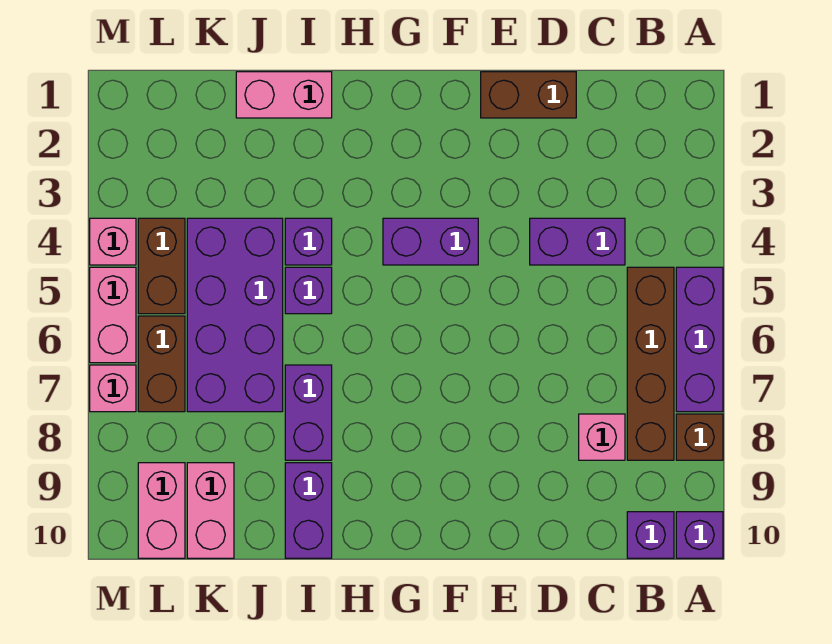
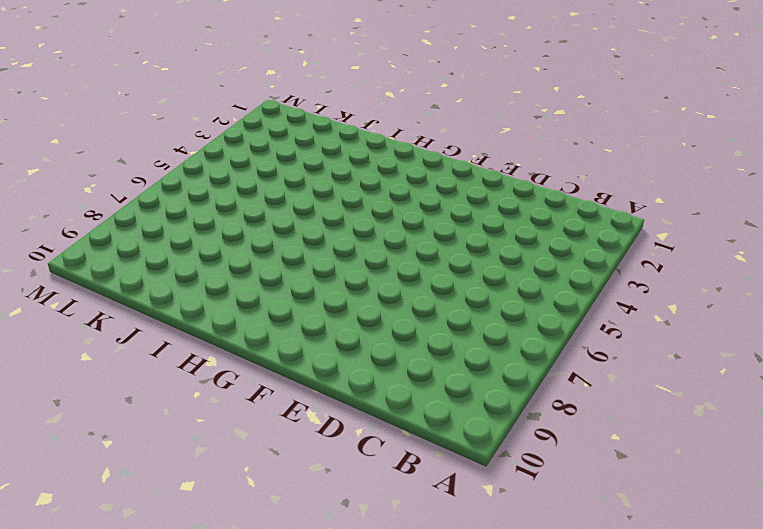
none -> purple 1x3 brick [676,267,723,412]
none -> brown 1x1 brick [676,414,723,460]
none -> purple 1x1 brick [676,512,723,558]

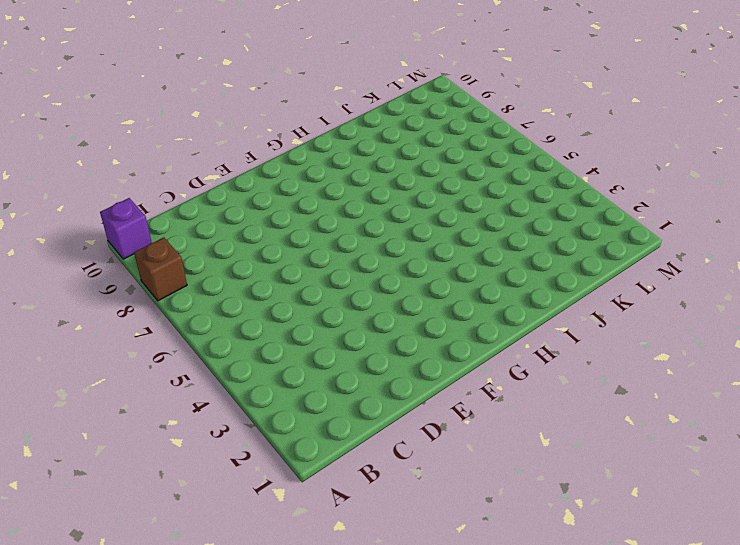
none -> purple 1x3 brick [676,267,723,412]
none -> brown 1x4 brick [627,267,674,460]
none -> purple 1x1 brick [627,512,674,558]

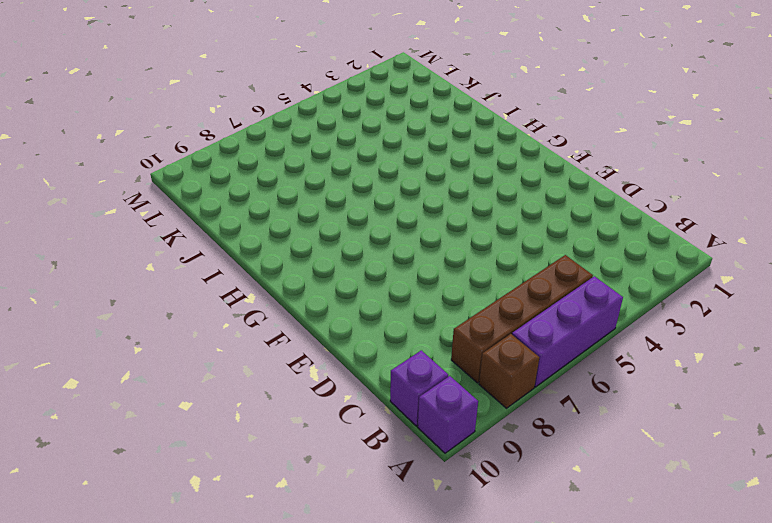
none -> purple 1x2 brick [530,218,625,265]
none -> pink 1x1 brick [579,414,625,460]
none -> brown 1x2 brick [481,72,576,118]

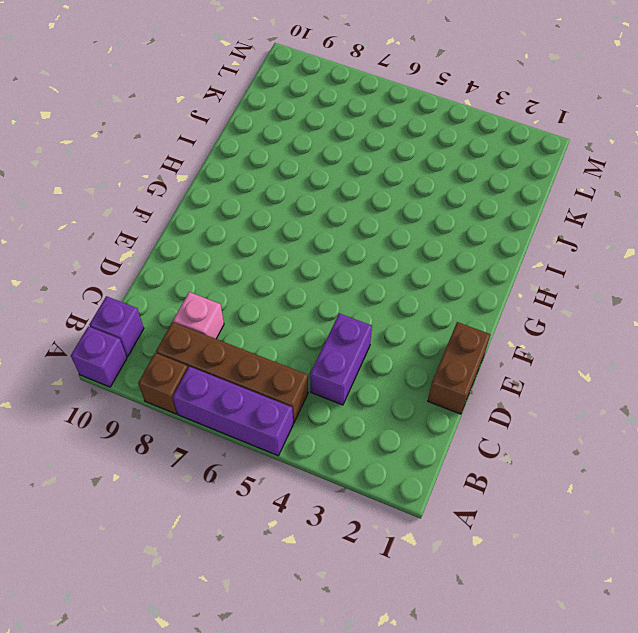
none -> purple 1x2 brick [383,218,478,265]
none -> pink 1x2 brick [236,72,332,118]
none -> purple 1x1 brick [285,218,332,265]

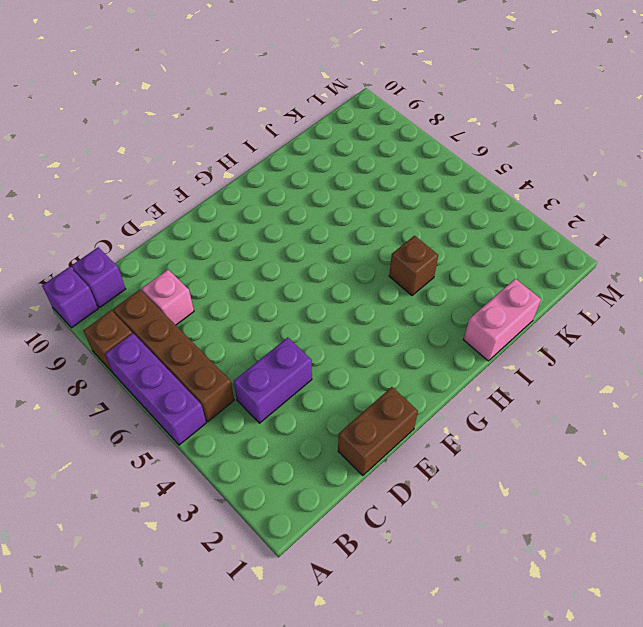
brown 1x1 brick [389,236,438,296] -> purple 1x1 brick [285,218,332,265]
none -> purple 1x2 brick [383,218,478,265]
none -> purple 1x1 brick [285,267,332,314]
none -> purple 1x2 brick [285,365,332,460]

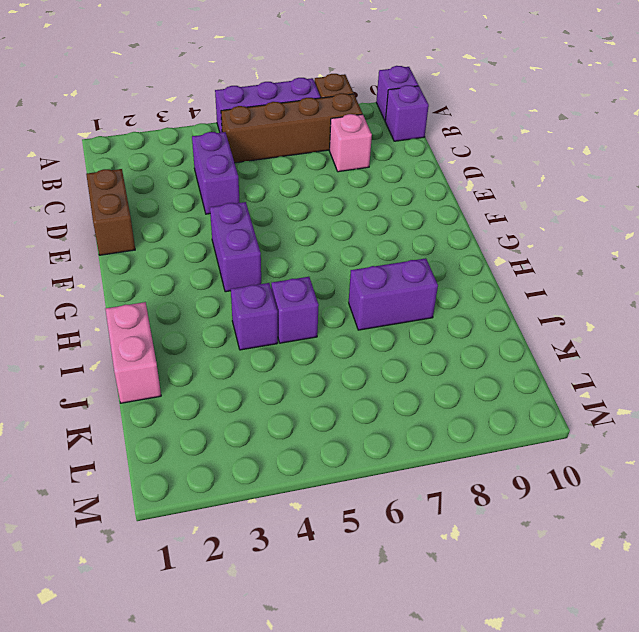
none -> purple 1x2 brick [285,463,332,558]
none -> purple 2x4 brick [187,218,283,412]
none -> pink 1x2 brick [187,463,234,558]

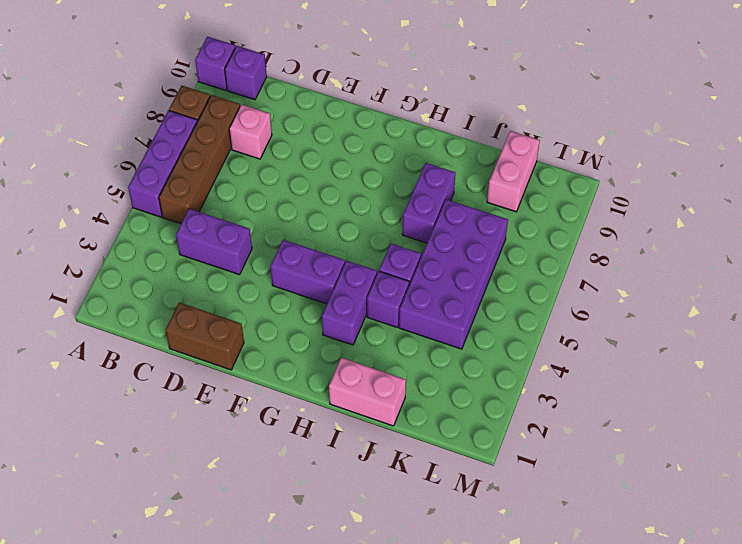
purple 1x2 brick [322,261,377,345] -> purple 1x2 brick moved to [285,463,332,558]
none -> brown 1x2 brick [138,218,185,314]
none -> brown 1x2 brick [138,316,185,412]
none -> pink 1x2 brick [138,463,185,558]

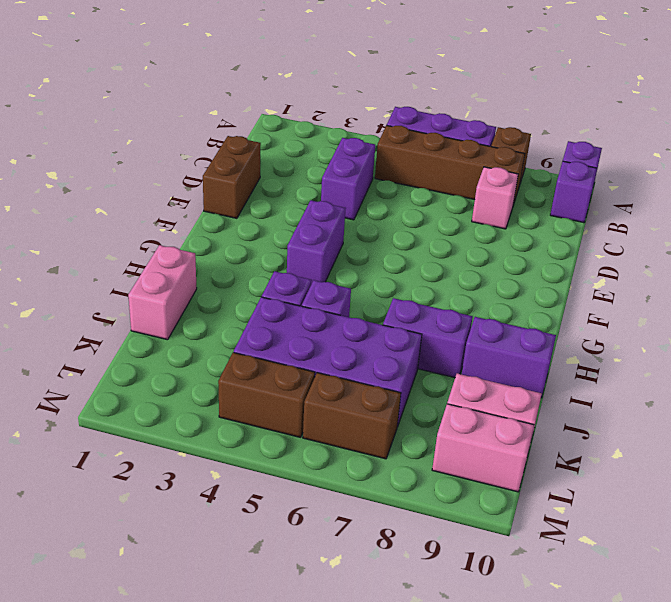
none -> pink 1x1 brick [90,218,136,265]
none -> pink 1x2 brick [90,267,136,363]
none -> pink 1x1 brick [90,365,136,412]

